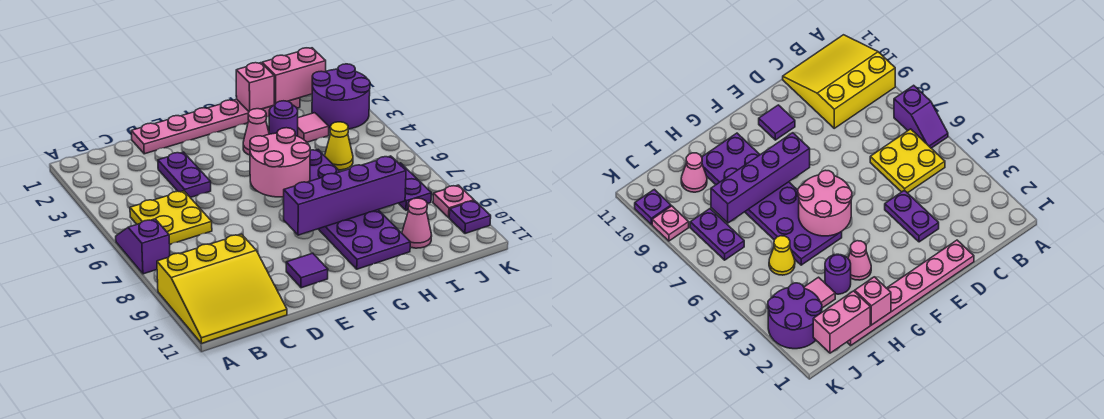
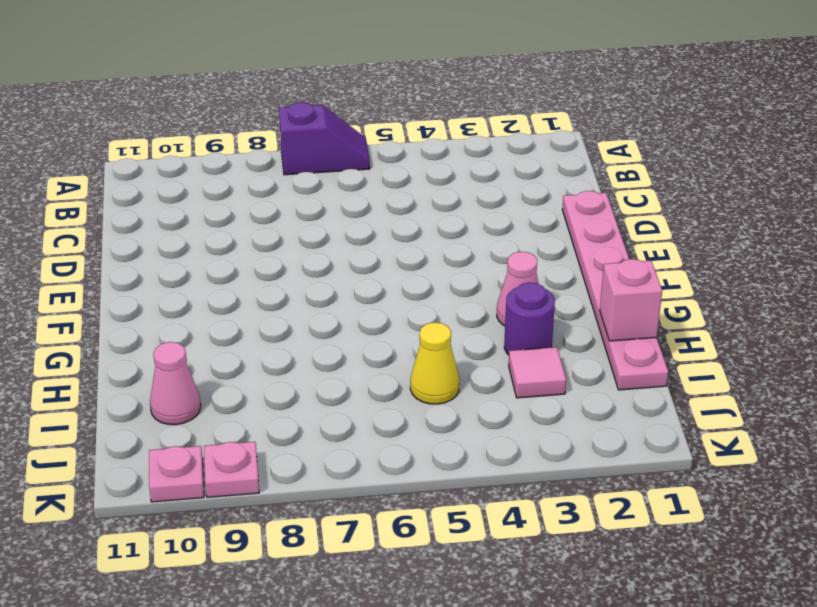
pink 1x1 plate [149,446,204,502] -> purple 1x1 plate [449,201,491,234]
none -> yellow 3x3 slope [157,234,287,344]
none -> yellow 2x2 plate [130,191,212,244]
none -> purple 1x2 plate [158,152,211,198]

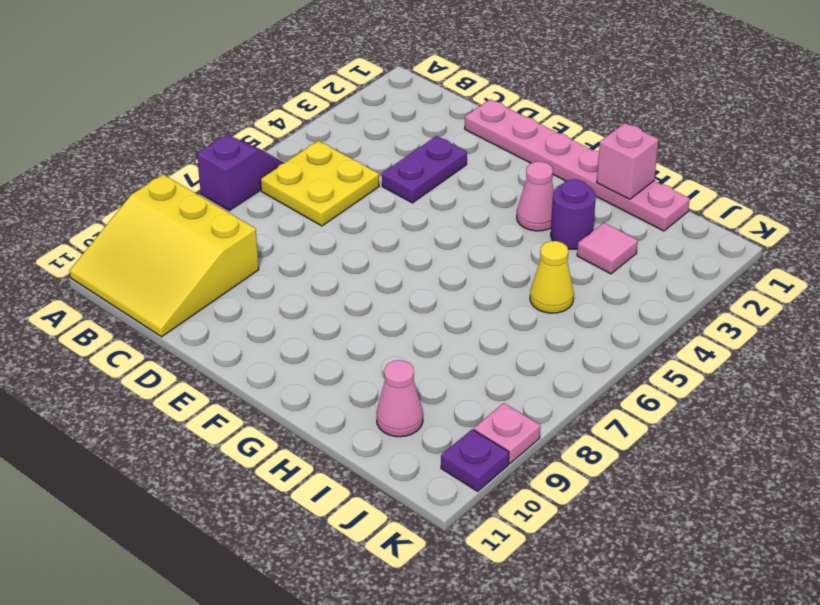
none -> purple 1x1 tile [286,253,328,288]
none -> purple 2x6 plate [310,150,410,269]
none -> purple 2x2 round brick [312,64,370,129]

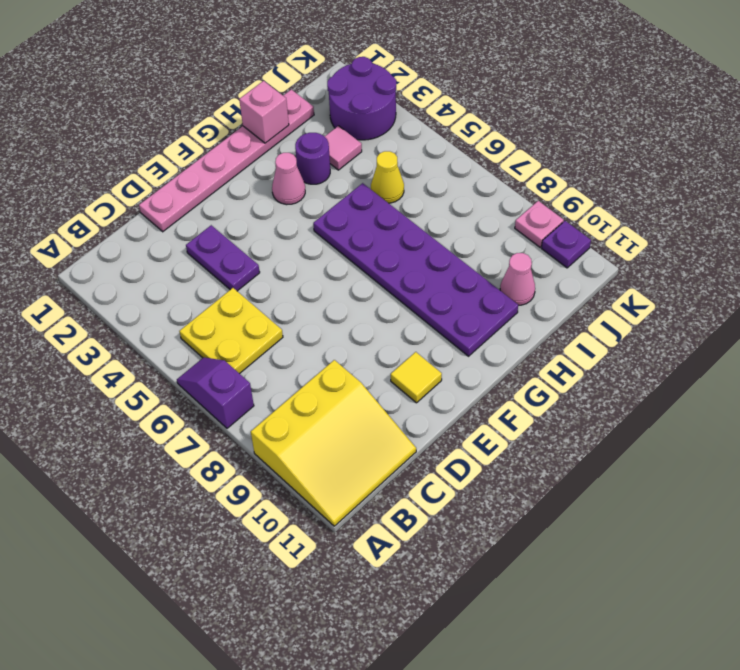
yellow 1x1 tile [391,352,442,403] -> purple 1x1 tile [286,253,328,288]
none -> purple 1x2 plate [399,163,431,210]
none -> pink 2x2 round brick [250,128,310,197]
none -> purple 1x4 brick [284,156,406,235]

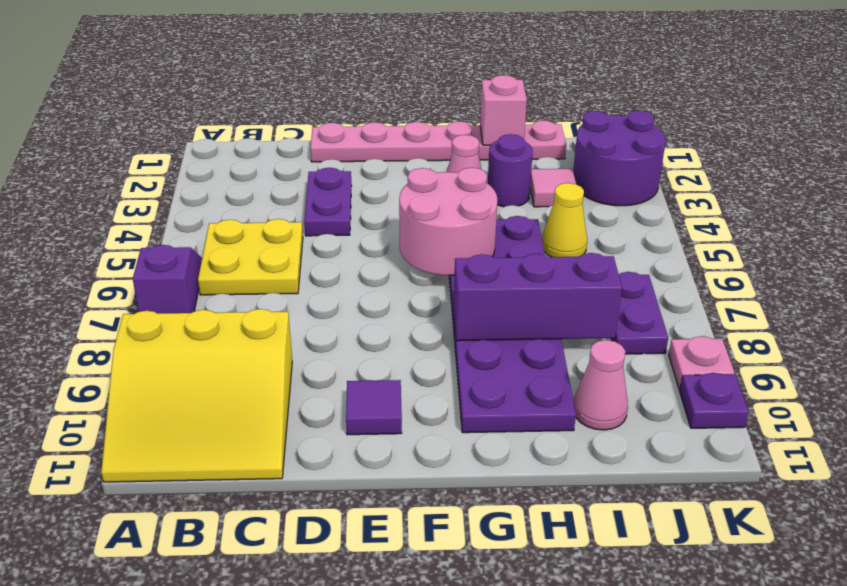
purple 1x3 brick [454,253,622,341] -> purple 1x4 brick [284,156,406,235]
none -> pink 1x2 brick [262,48,326,104]

